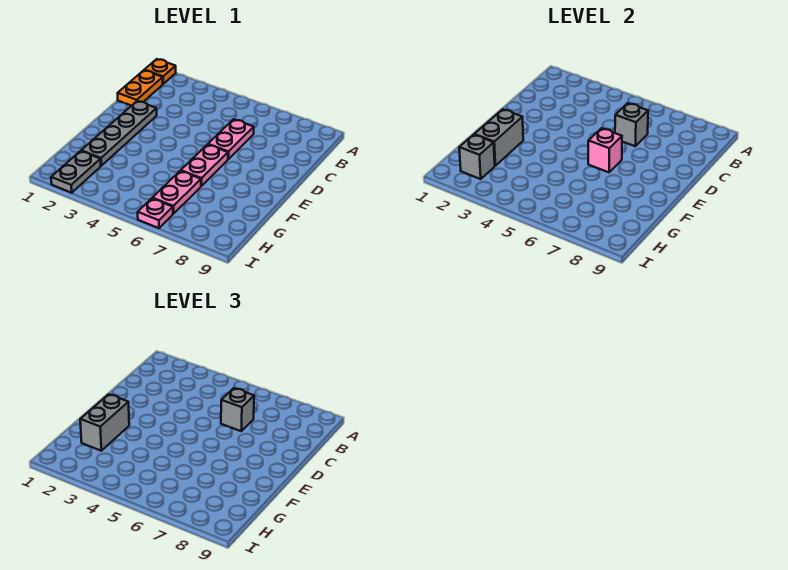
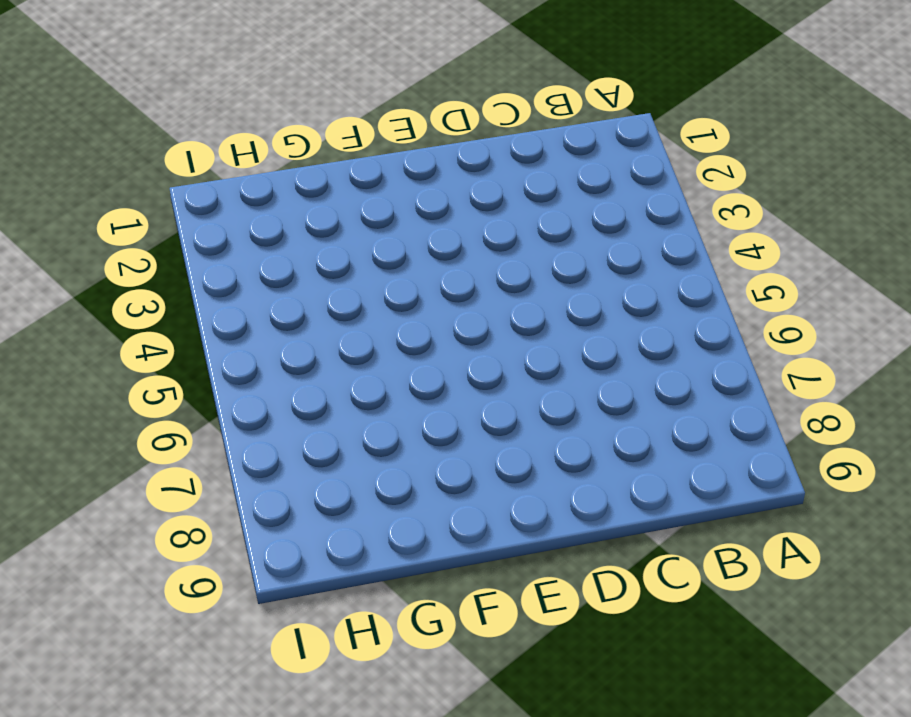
none -> orange 1x1 plate [145,59,176,84]
none -> orange 1x2 plate [118,70,163,106]
none -> pink 1x2 plate [208,119,254,159]

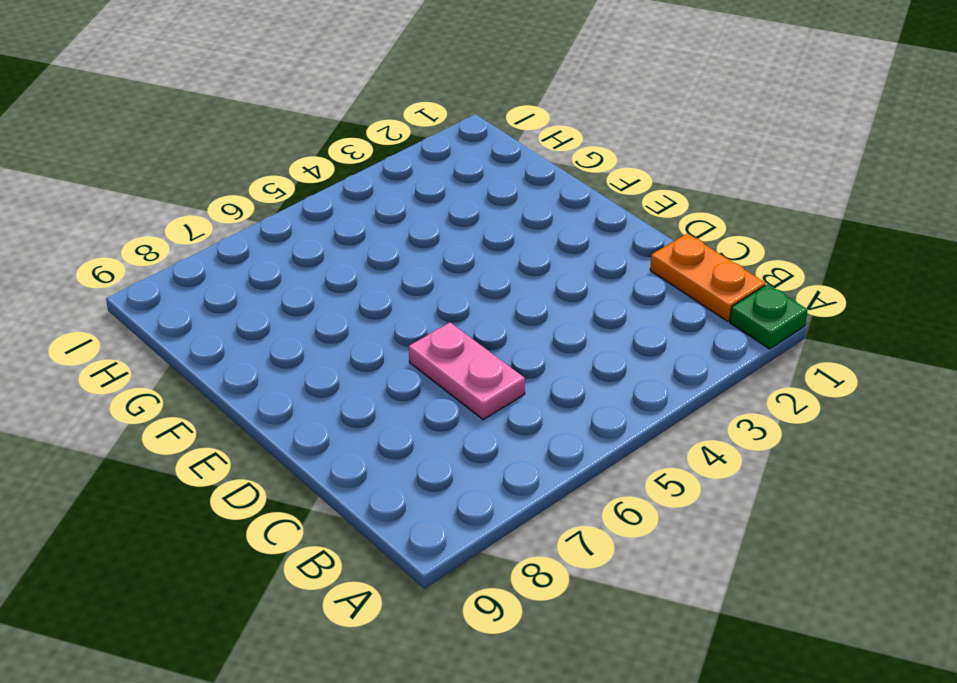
green 1x1 plate [730,284,808,349] -> orange 1x1 plate [145,59,176,84]
none -> grey 1x4 plate [81,101,157,166]
none -> pink 1x2 plate [181,145,228,186]
none -> pink 1x2 plate [152,171,201,214]

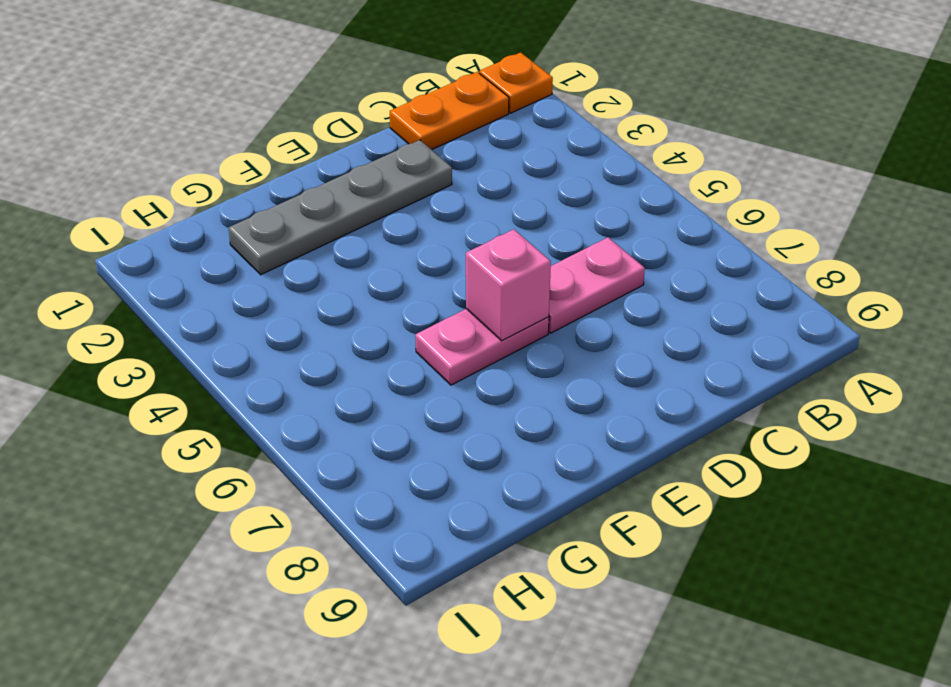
none -> pink 1x2 plate [152,171,201,214]
none -> grey 1x2 plate [51,151,101,193]
none -> pink 1x1 plate [138,198,173,228]

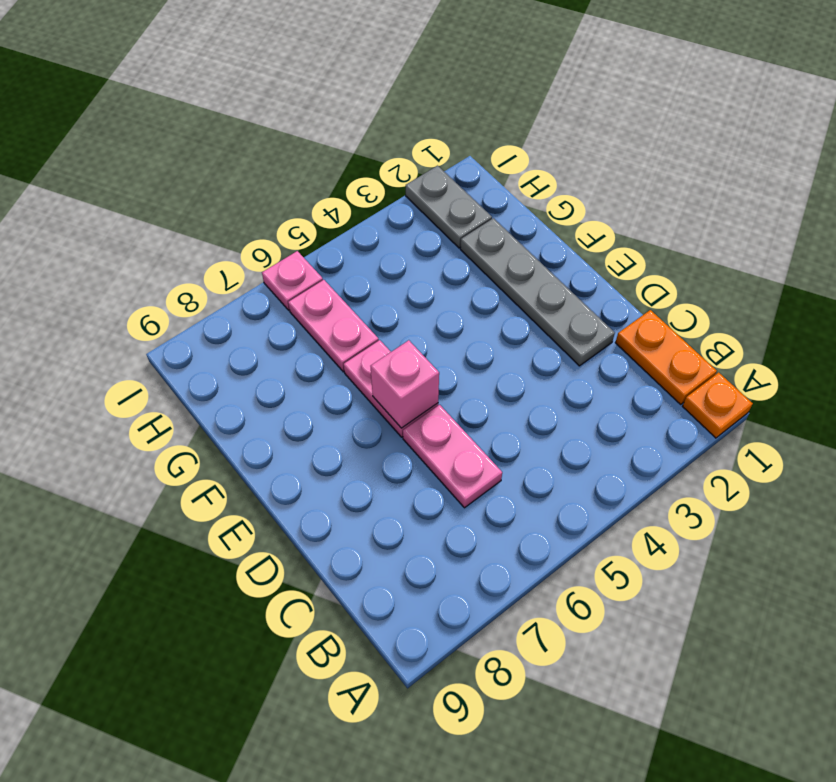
none -> grey 1x1 brick [615,103,648,146]
none -> grey 1x2 brick [474,109,523,166]
none -> grey 1x1 brick [459,135,495,179]

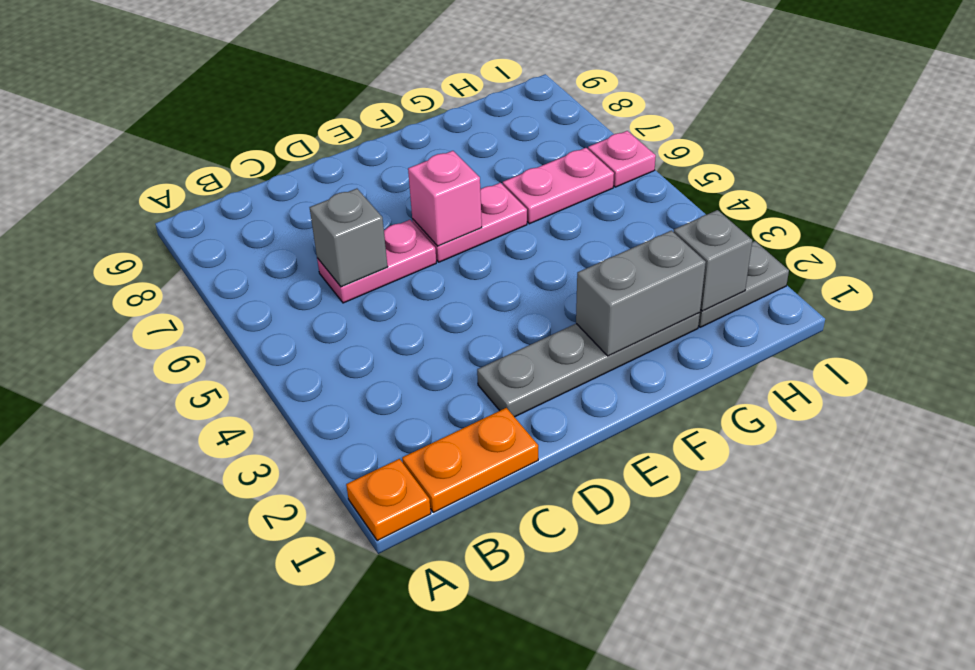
none -> grey 1x1 brick [221,388,254,431]
none -> grey 1x2 brick [80,394,129,451]

